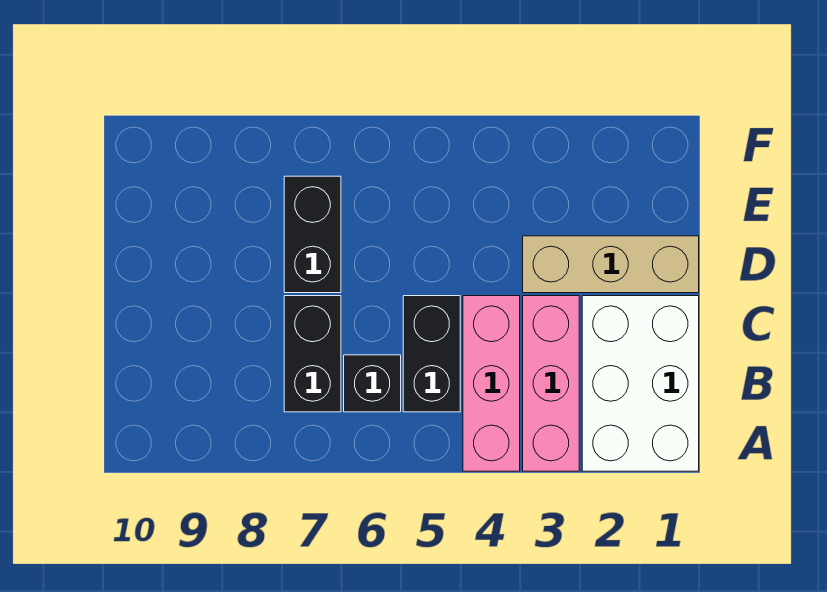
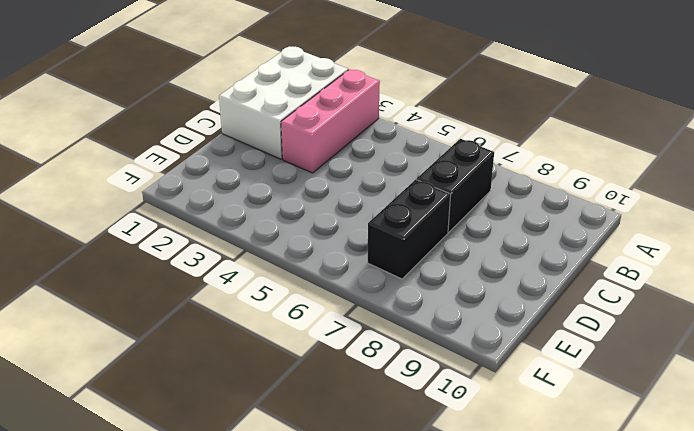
none -> pink 1x3 brick [463,296,520,471]
none -> black 1x2 brick [403,296,460,412]

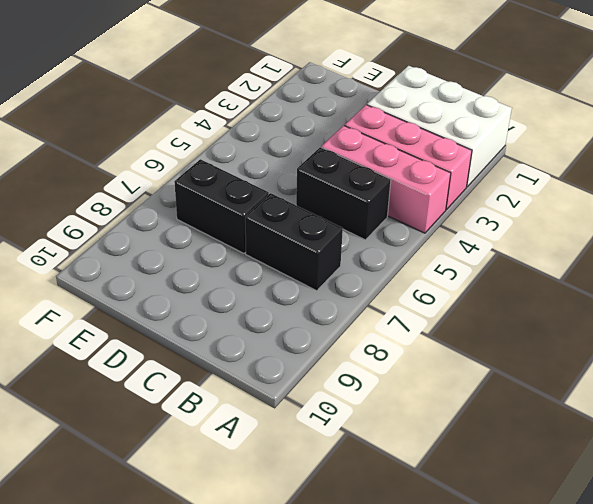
none -> black 1x1 brick [344,355,401,412]
none -> tan 1x3 brick [523,236,699,293]

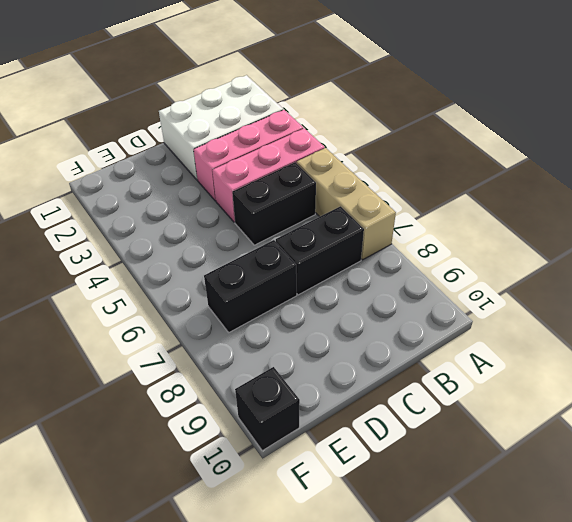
tan 1x3 brick [297,148,396,260] -> tan 1x3 brick moved to [523,236,699,293]
black 1x1 brick [235,367,300,451] -> black 1x1 brick moved to [344,355,401,412]

